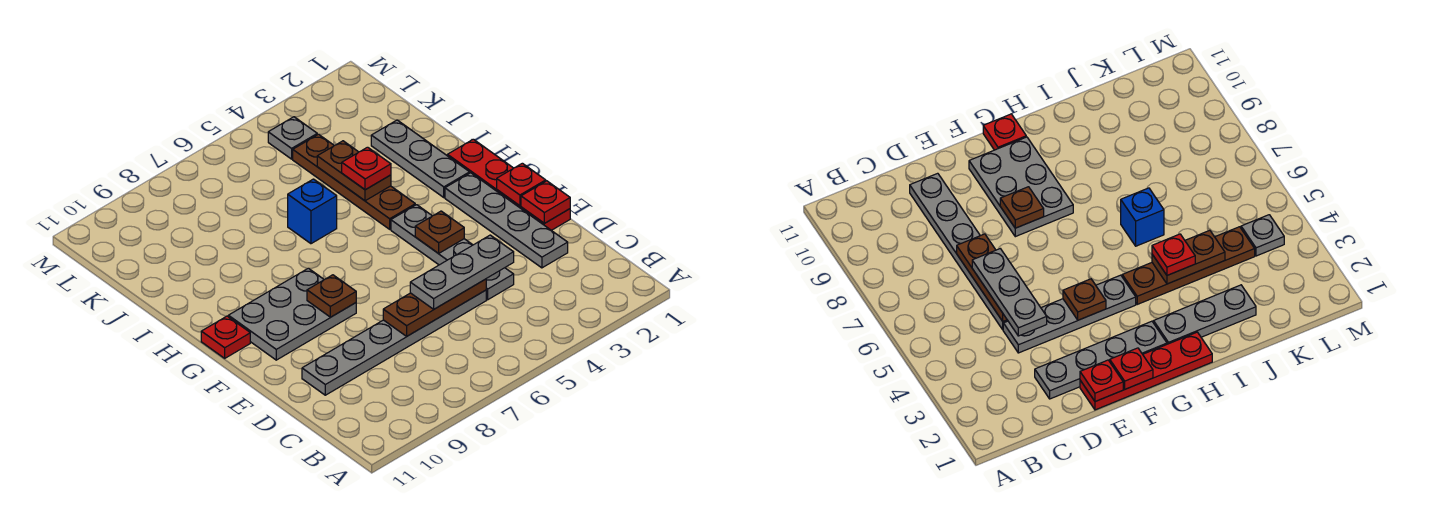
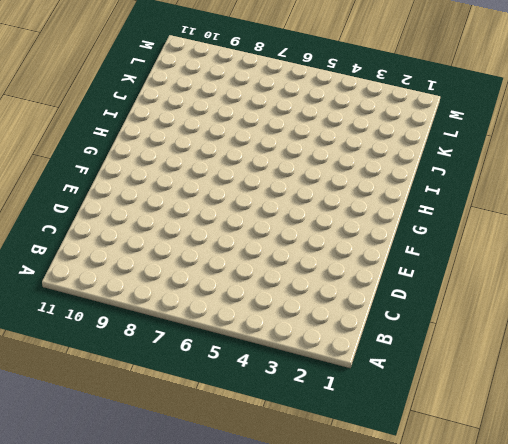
none -> grey 1x4 plate [445,173,568,268]
none -> grey 1x4 plate [391,205,514,300]
none -> grey 1x6 plate [302,290,486,395]

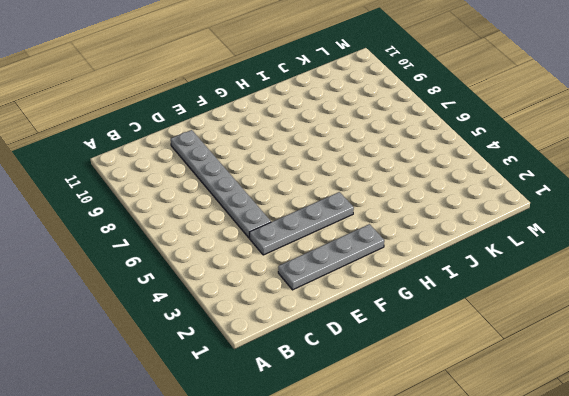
none -> red 1x4 plate [448,139,570,230]
none -> grey 2x3 plate [228,268,356,360]
none -> red 1x1 plate [201,316,250,358]

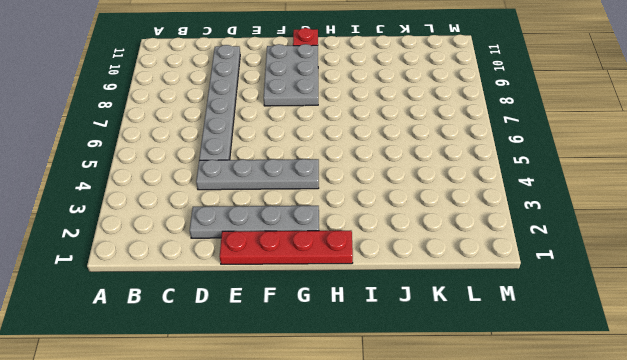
none -> grey 1x3 plate [371,120,470,197]
none -> brown 1x4 plate [293,134,415,229]
none -> blue 1x1 brick [288,179,337,244]

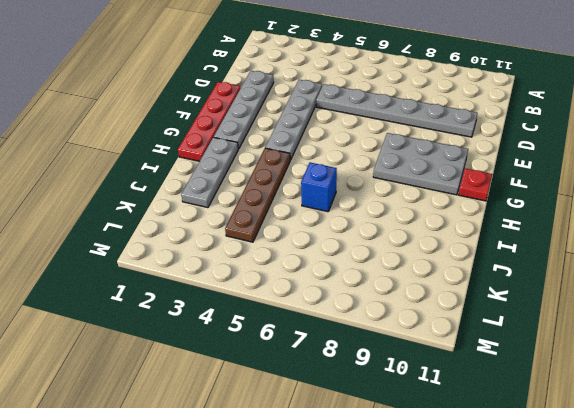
none -> grey 1x1 plate [268,117,318,159]
none -> brown 1x3 plate [383,279,486,336]
none -> red 1x1 plate [521,181,570,223]

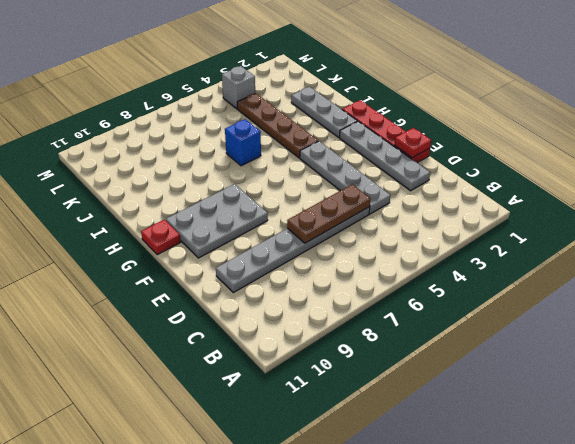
grey 1x1 brick [222,66,255,109] -> grey 1x1 plate [268,117,318,159]
none -> red 1x1 plate [497,163,546,206]
none -> brown 1x1 plate [415,211,464,254]
none -> brown 1x1 plate [307,275,356,317]

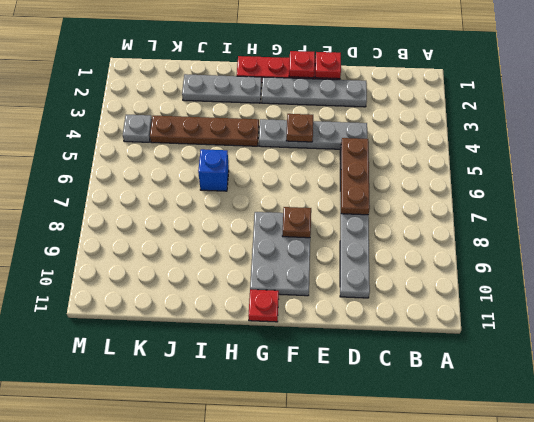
none -> brown 1x2 plate [317,141,391,201]
none -> grey 1x3 plate [410,235,514,309]
none -> red 1x1 plate [342,147,391,190]

